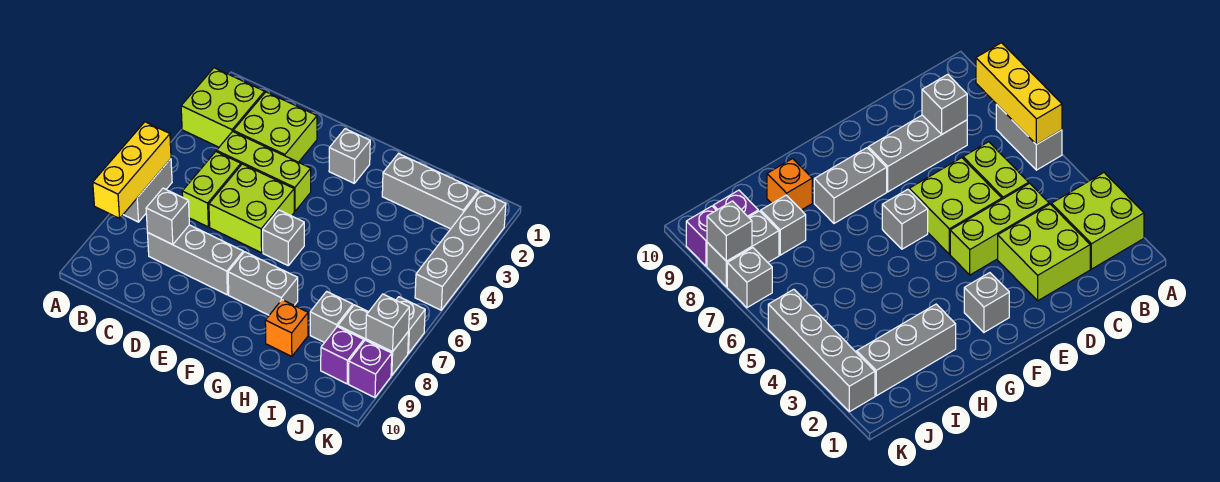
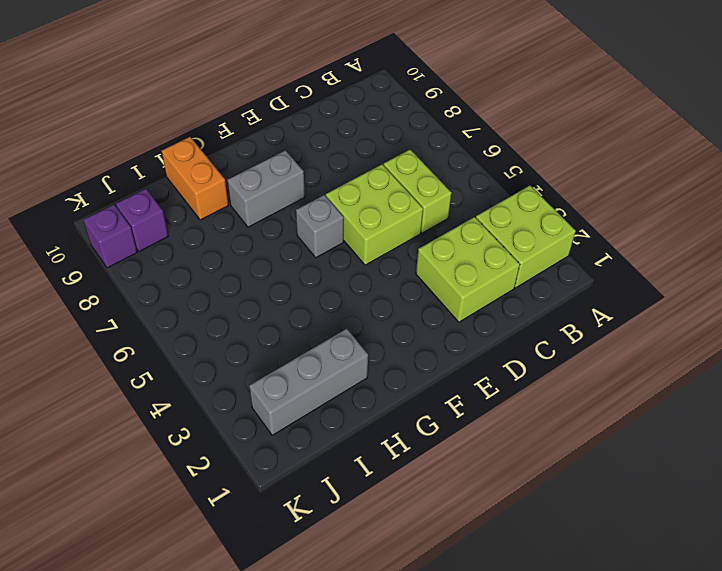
orange 1x2 brick [162,137,228,220] -> orange 1x1 brick [265,300,308,357]
none -> grey 1x2 brick [123,159,172,222]
none -> lime 1x3 brick [217,131,311,211]
none -> grey 1x3 brick [148,225,243,295]

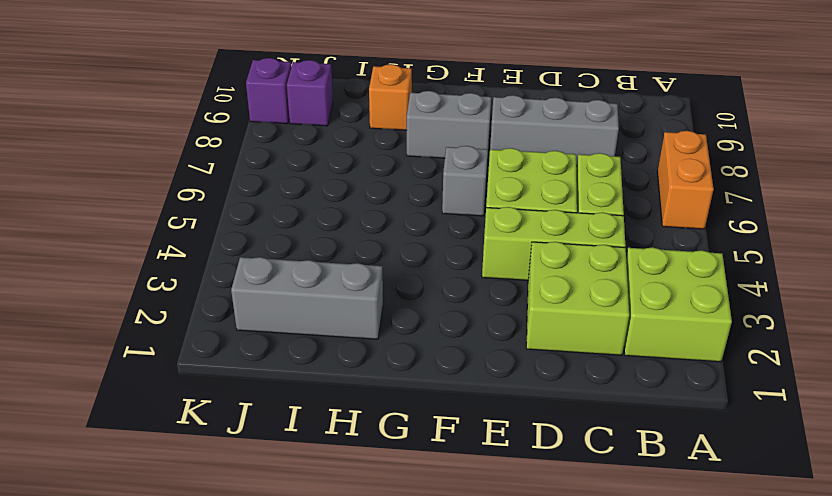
orange 1x2 brick [657,131,713,229] -> grey 1x2 brick [123,159,172,222]
none -> grey 1x1 brick [329,129,370,183]
none -> grey 1x1 brick [310,291,353,343]
none -> grey 1x2 brick [338,305,409,375]

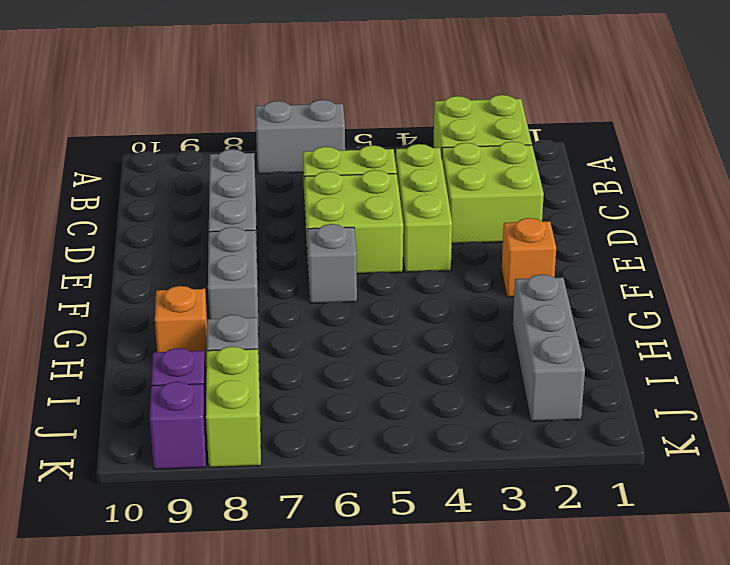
orange 1x1 brick [502,218,556,297] -> grey 1x1 brick [329,129,370,183]
lime 1x2 brick [206,346,261,467] -> grey 1x2 brick [338,305,409,375]
none -> grey 1x4 brick [415,192,506,310]
none -> grey 1x1 brick [396,297,425,354]
none -> yellow 1x3 brick [93,122,171,218]

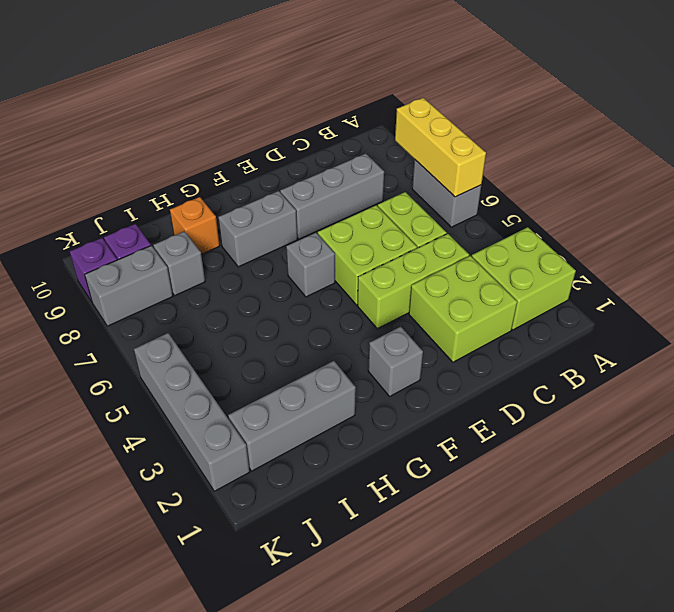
none -> grey 1x1 brick [396,297,425,354]
none -> grey 1x1 brick [146,188,189,245]
none -> grey 1x1 brick [366,294,409,352]

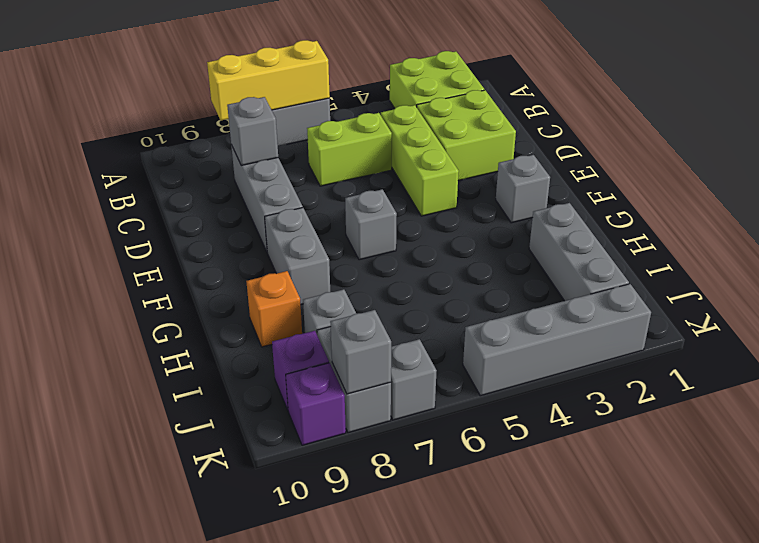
none -> lime 2x2 brick [209,164,294,253]

